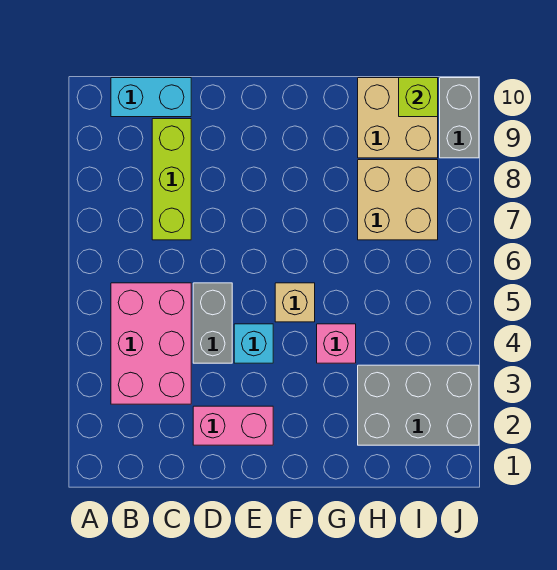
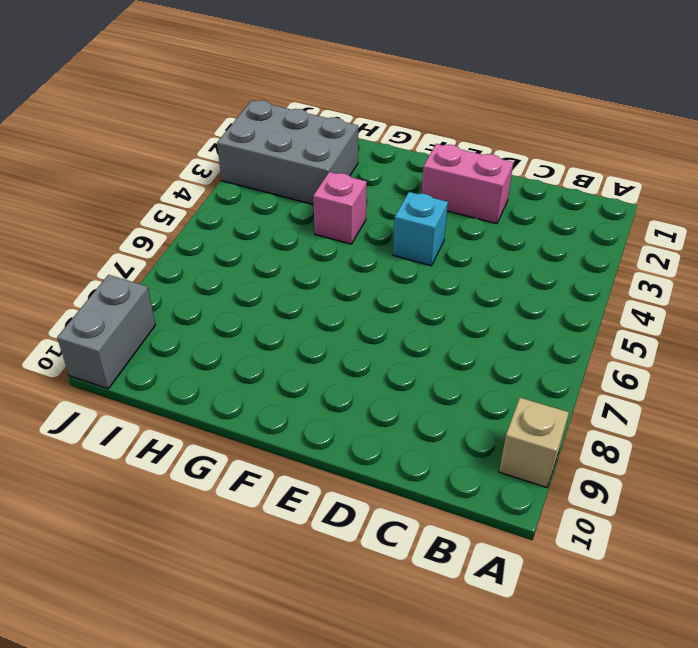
tan 1x1 brick [499,398,569,488] -> tan 1x1 brick moved to [275,283,315,322]
none -> pink 2x3 brick [111,283,191,404]
none -> cyan 1x2 brick [111,78,191,117]
none -> lime 1x3 brick [152,119,191,240]

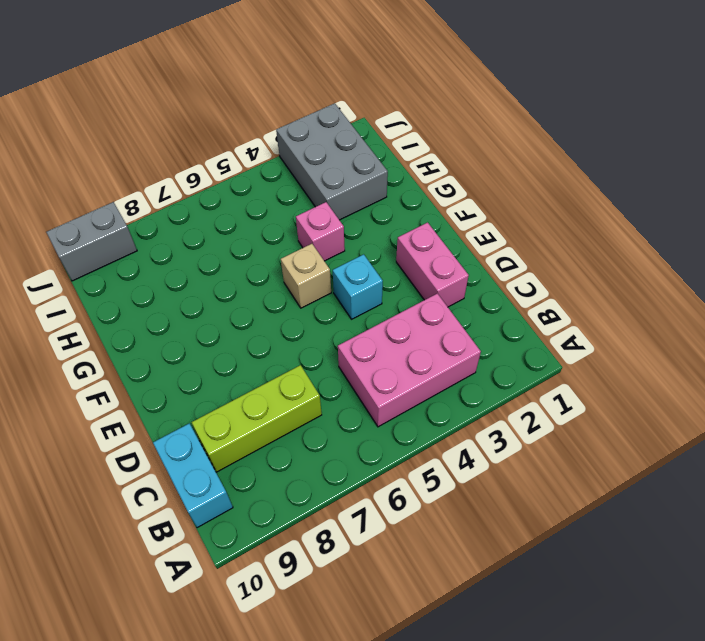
none -> grey 1x2 brick [193,283,232,363]
none -> tan 2x2 brick [358,160,438,240]
none -> tan 2x2 brick [358,78,438,158]

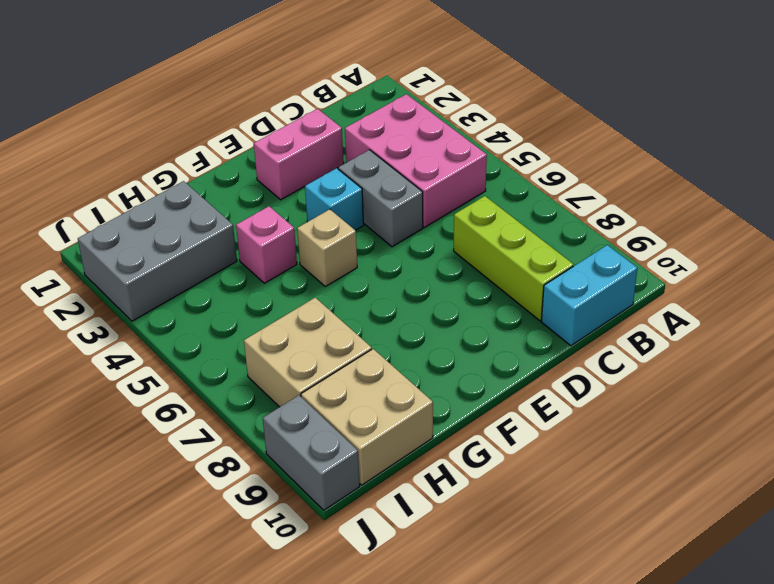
none -> lime 1x1 brick [399,78,438,117]

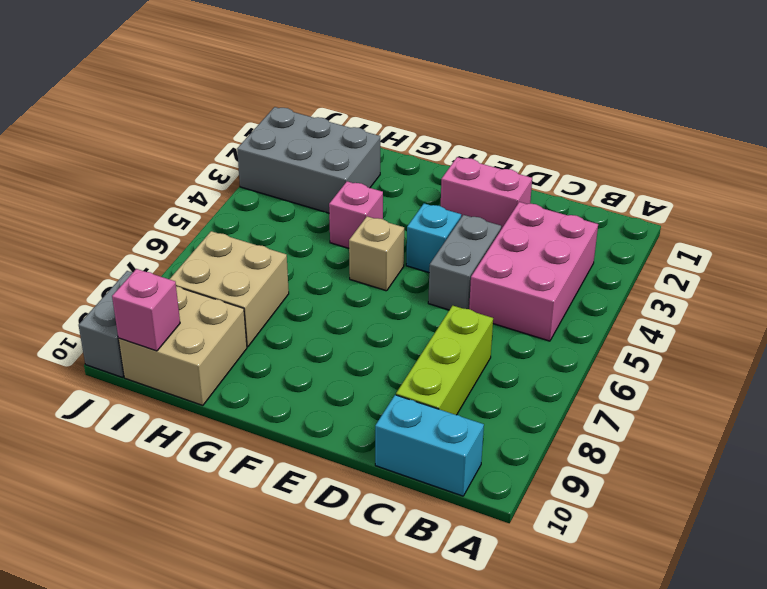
pink 1x1 brick [112,269,180,351] -> lime 1x1 brick [399,78,438,117]

